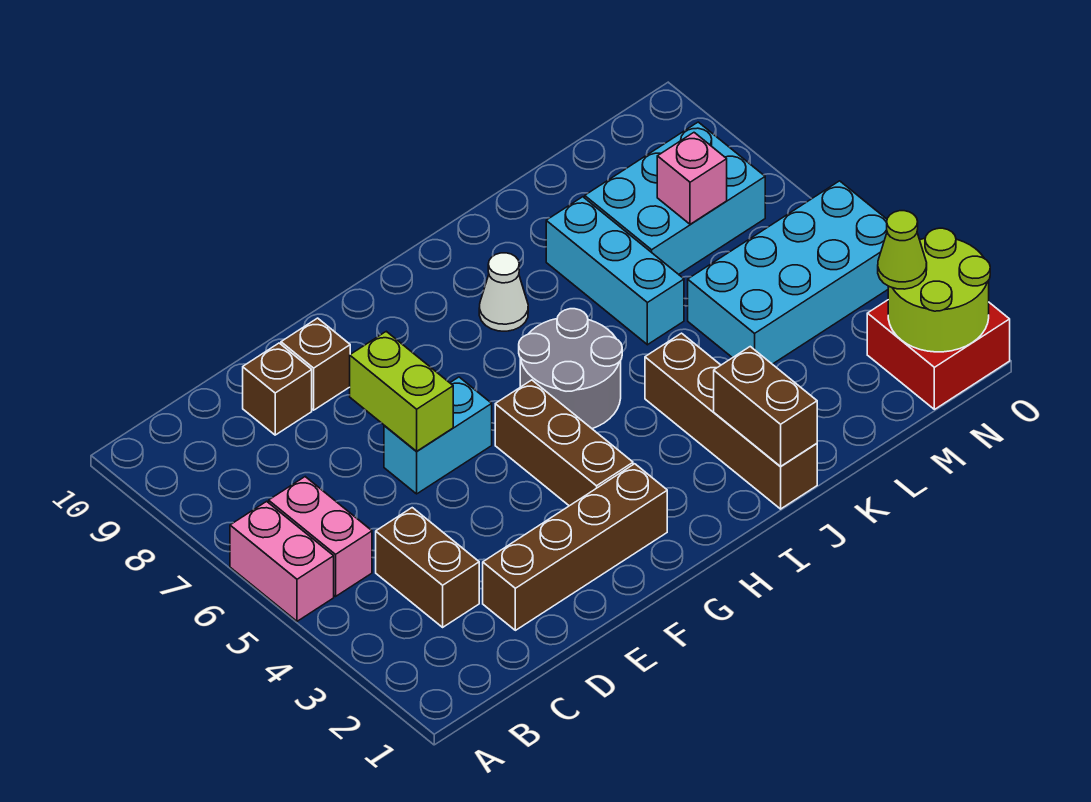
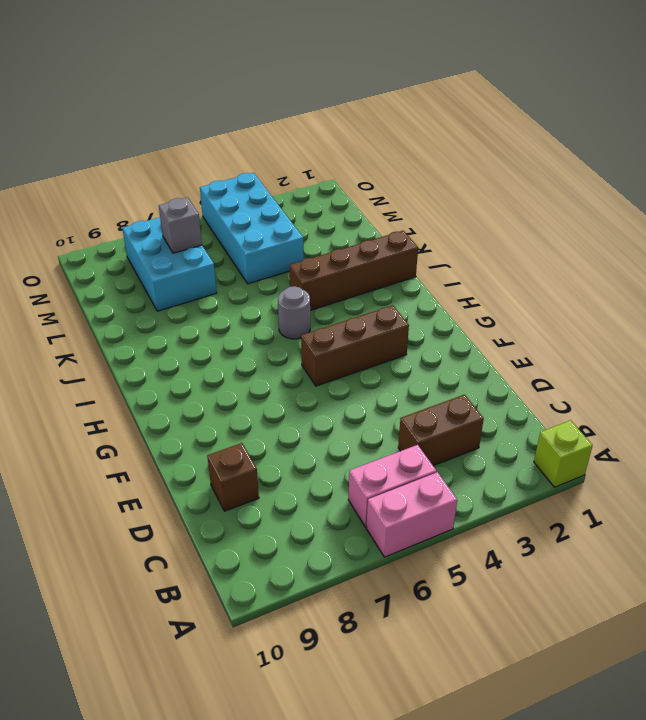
lime 1x1 brick [534,420,593,487] -> none
grey 1x1 round brick [278,286,310,339] -> grey 2x2 round brick [519,309,622,429]
grey 1x1 brick [159,197,202,253] -> pink 1x1 brick [657,133,727,224]
none -> brown 1x4 brick [483,464,667,630]
none -> cyan 1x2 brick [384,377,492,494]
none -> brown 1x1 brick [281,318,350,410]

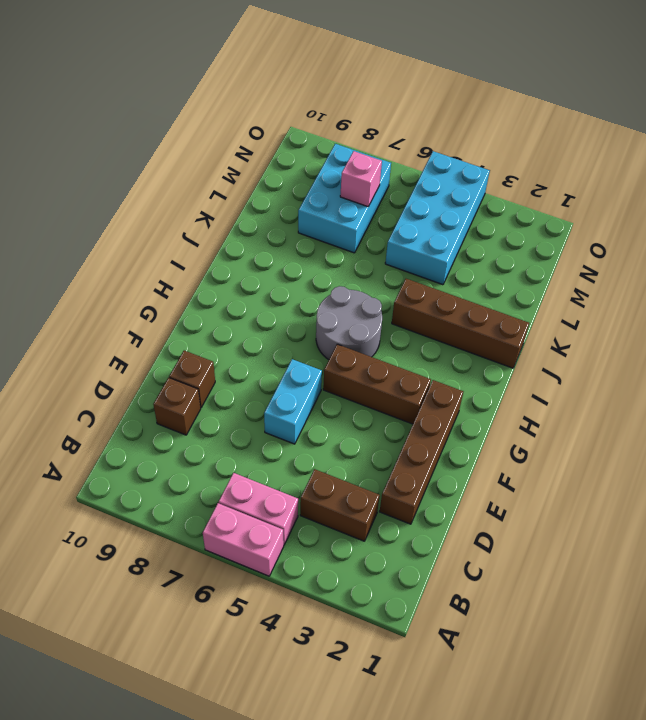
none -> white 1x1 cone [479,253,528,331]
none -> cyan 1x3 brick [546,197,684,345]
none -> red 2x2 brick [867,300,1010,409]

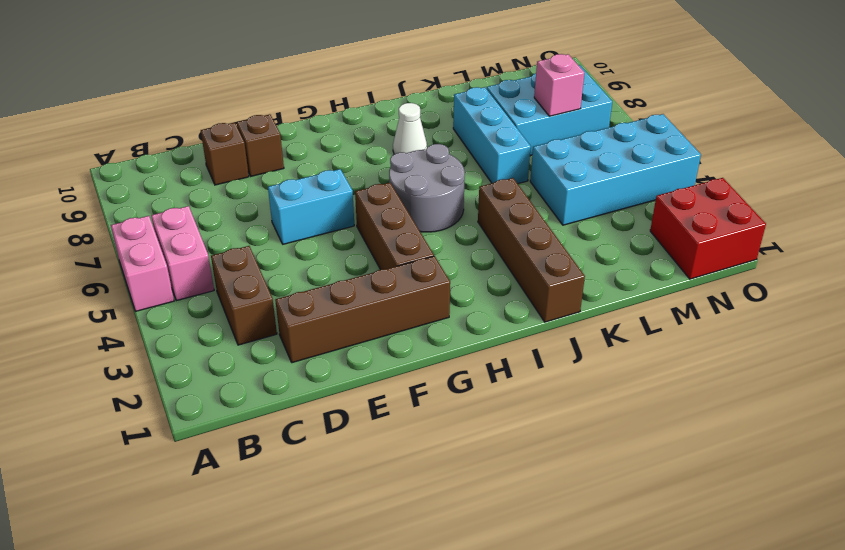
none -> lime 1x2 brick [350,331,453,451]
none -> brown 1x2 brick [714,347,817,467]
none -> lime 2x2 round brick [888,228,990,352]

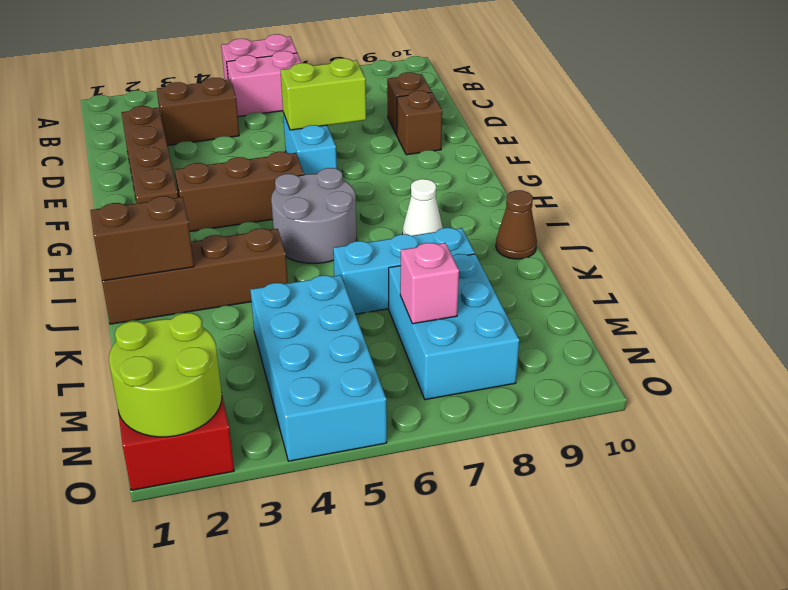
brown 1x1 cone [496,190,537,259] -> none
none -> lime 1x1 cone [878,211,927,289]

